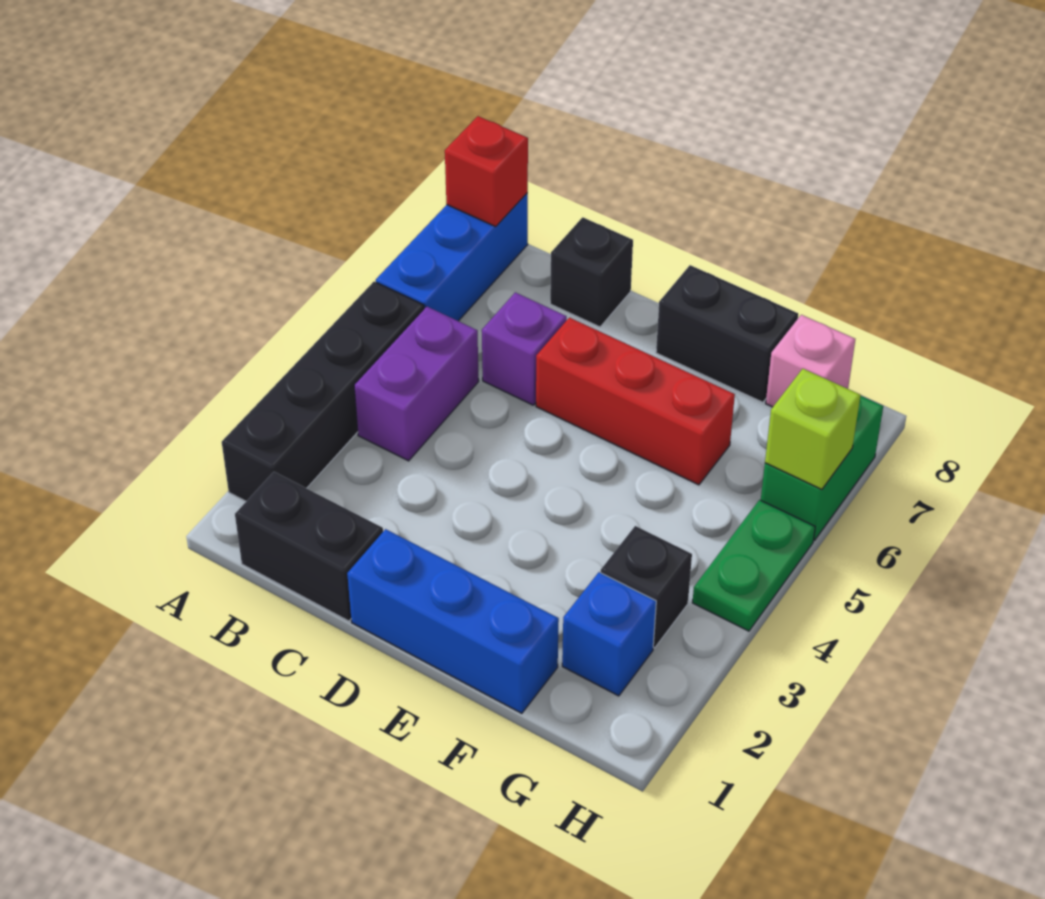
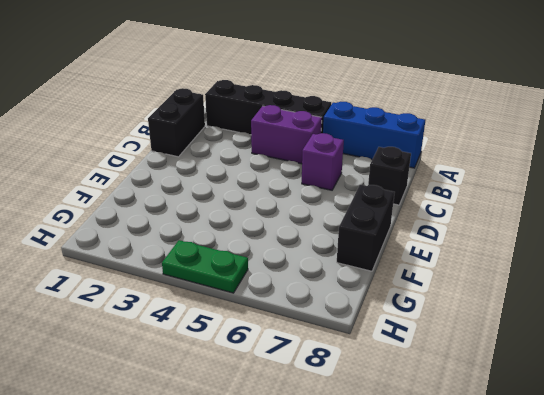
none -> blue 1x3 brick [347,529,559,713]
none -> red 1x3 brick [536,318,735,485]
none -> blue 1x1 brick [562,572,656,696]

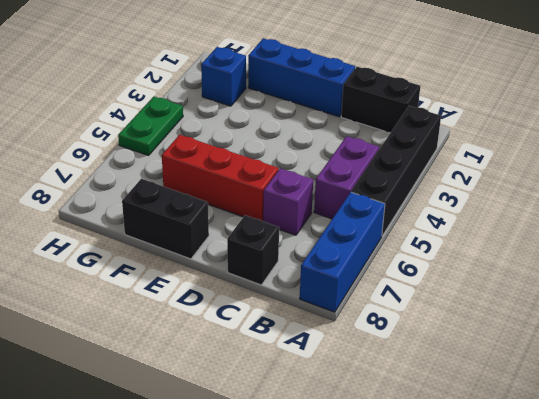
none -> black 1x1 brick [601,526,692,648]
none -> pink 1x1 brick [766,315,855,407]
none -> green 1x2 brick [761,396,883,540]

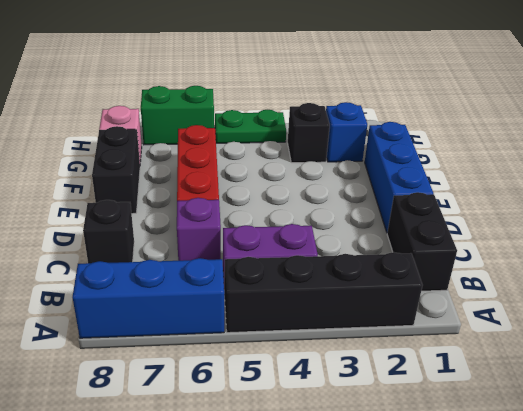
none -> red 1x1 brick [445,116,528,227]
none -> lime 1x1 brick [765,369,861,489]

